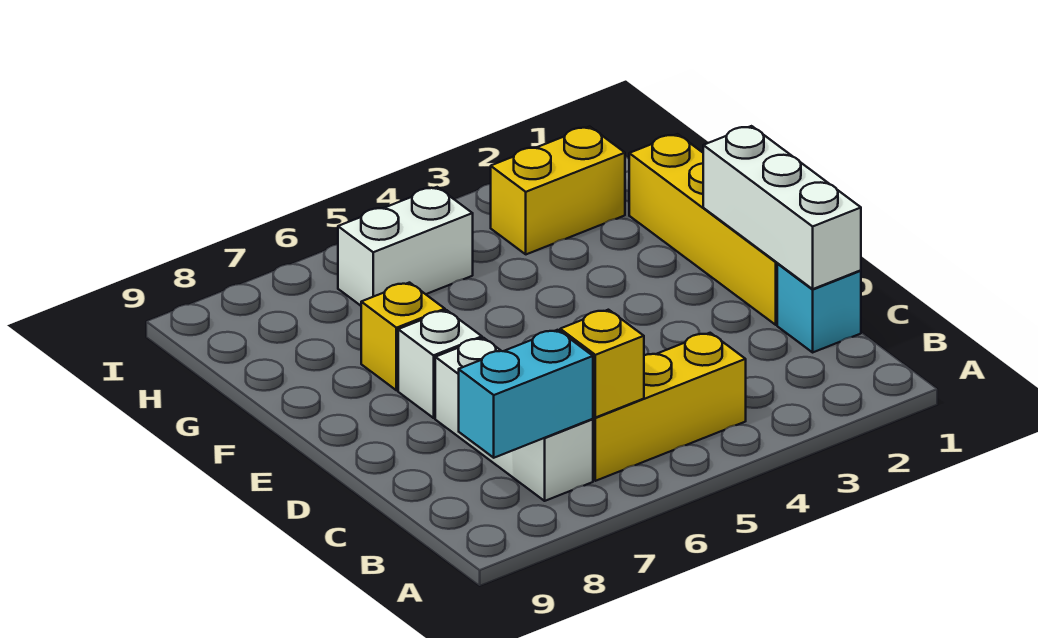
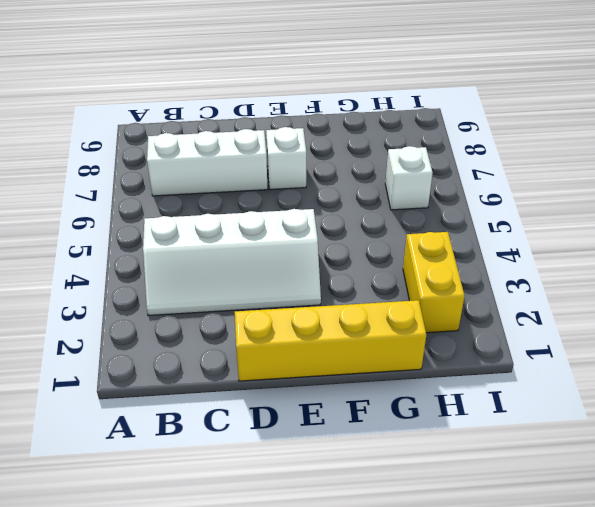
white 2x4 slope [143,209,321,316] -> yellow 1x3 brick [593,333,746,481]
white 1x1 brick [385,146,433,210] -> white 1x2 brick [338,187,473,306]
none -> cyan 1x1 brick [777,264,861,352]
none -> yellow 1x1 brick [361,283,445,390]

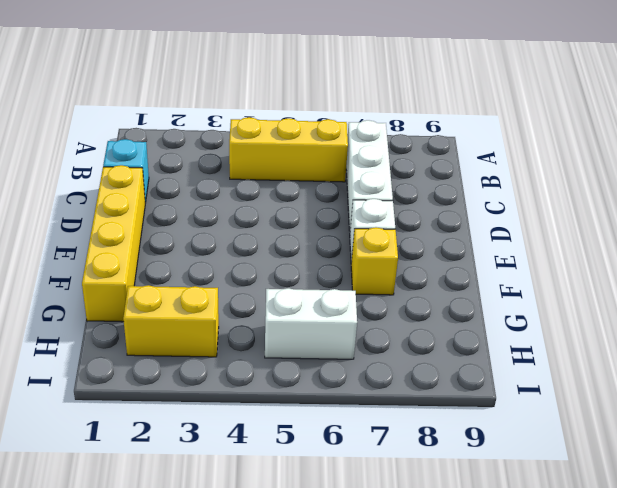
none -> yellow 1x1 brick [560,310,644,418]
none -> cyan 1x2 brick [459,330,593,458]

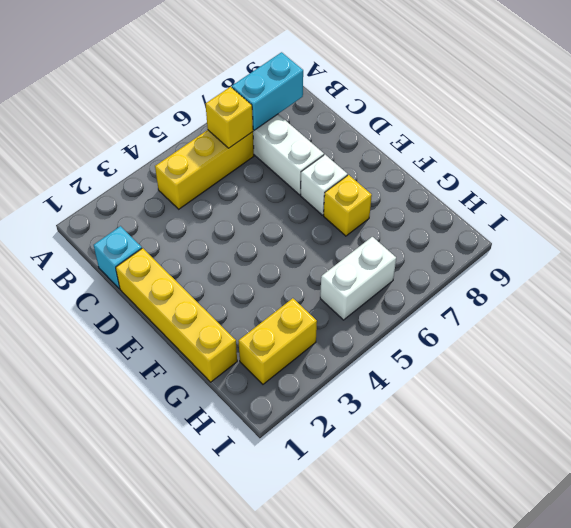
none -> white 1x3 brick [703,126,861,289]

